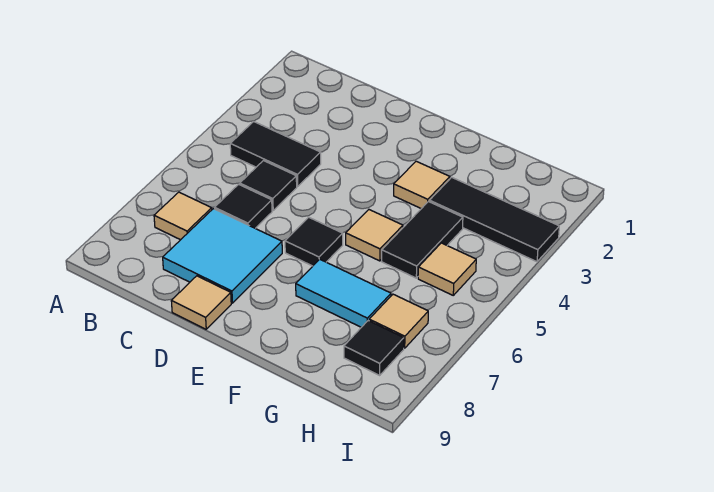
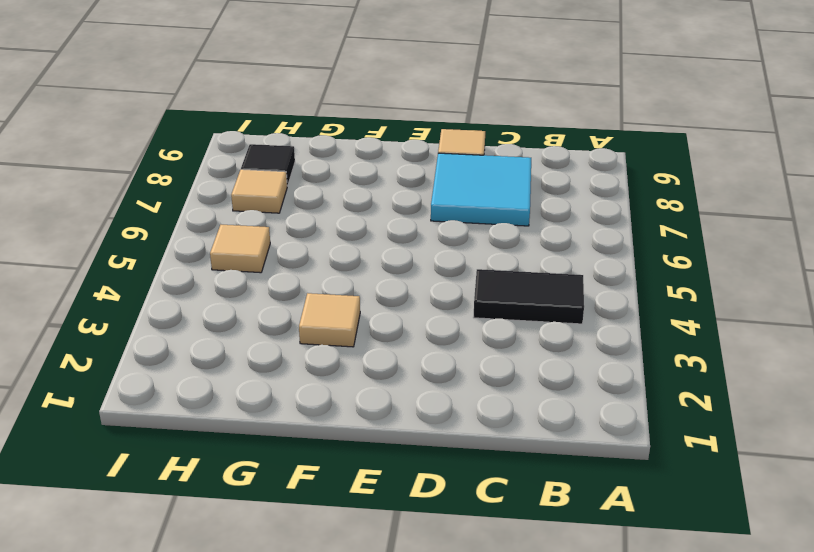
none -> tan 1x1 tile [154,192,212,240]
none -> black 1x1 tile [240,161,297,210]
none -> black 1x1 tile [215,184,272,228]

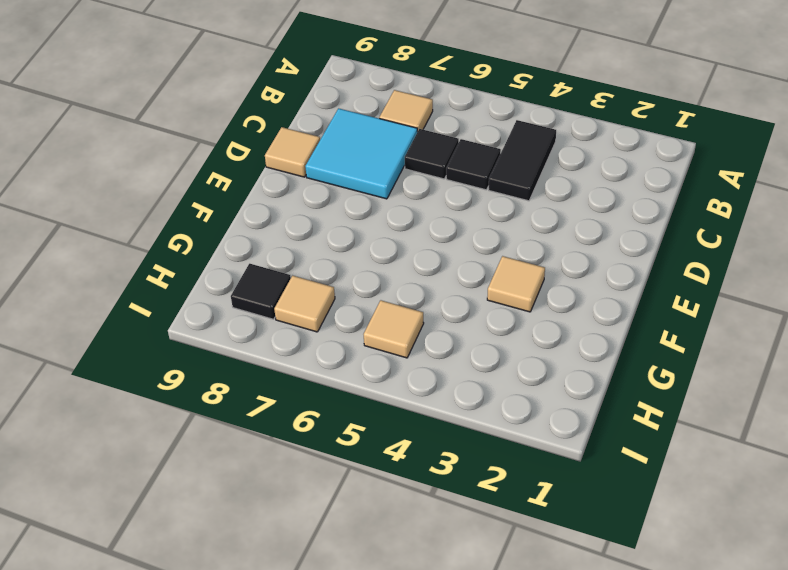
none -> black 1x1 tile [285,217,343,266]
none -> tan 1x1 tile [346,210,403,261]
none -> cyan 1x2 tile [296,259,391,327]

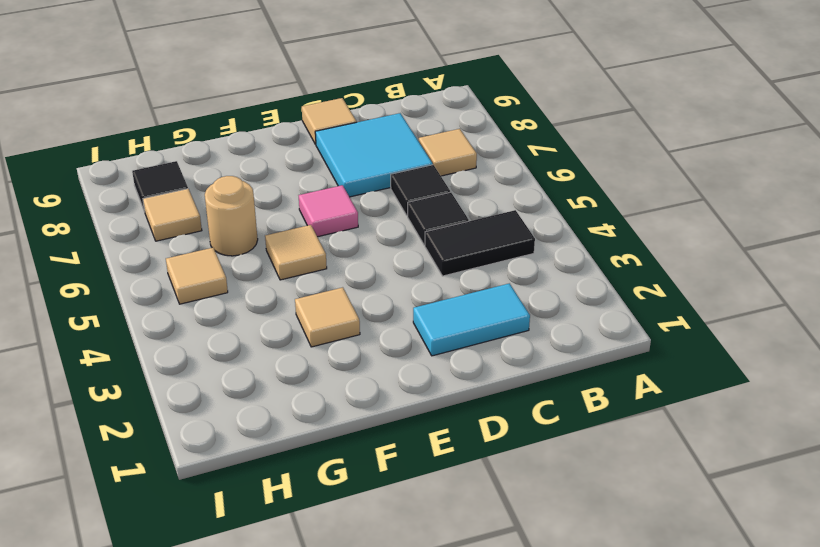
cyan 1x2 tile [413,283,530,356] -> cyan 1x2 tile moved to [296,259,391,327]
pink 1x1 tile [299,185,358,237] -> black 1x1 tile [285,217,343,266]
tan 1x1 round brick [205,176,258,256] -> none
none -> black 1x3 tile [430,177,559,262]
none -> black 1x2 tile [382,202,463,278]

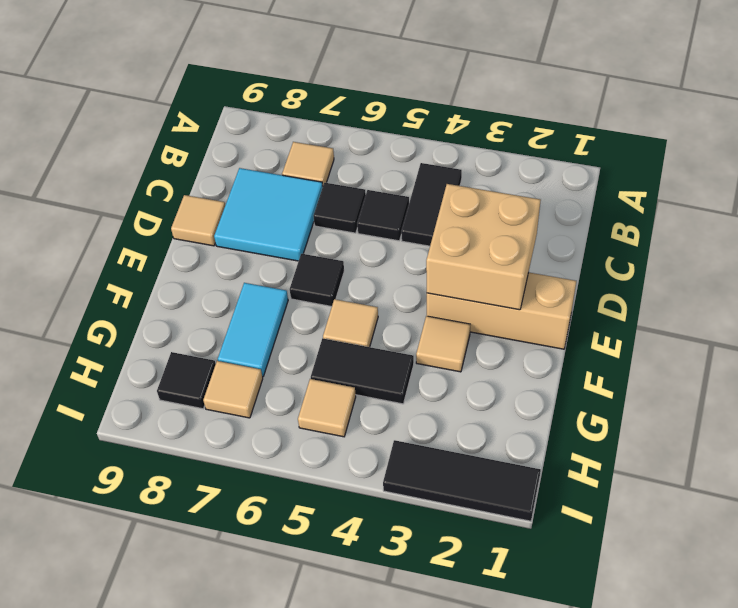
tan 2x2 brick [426,184,541,310] -> none
tan 1x3 brick [427,272,576,349] -> none
black 1x3 tile [383,440,541,521] -> black 1x3 tile turned to [430,177,559,262]

